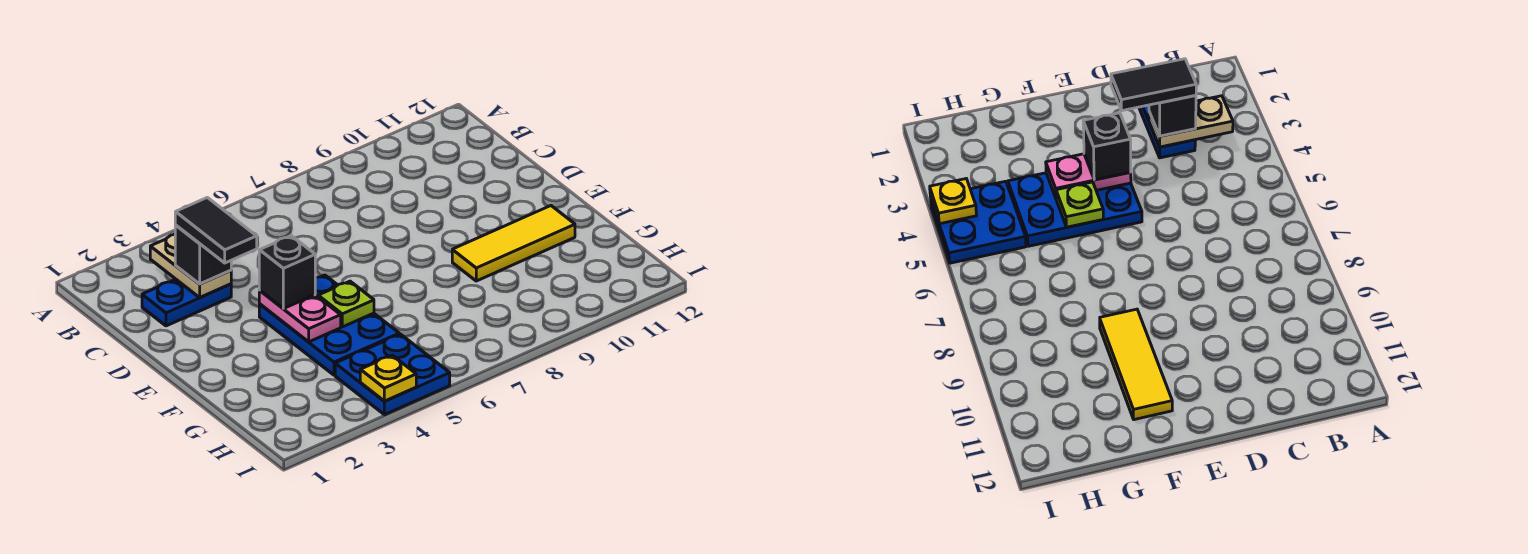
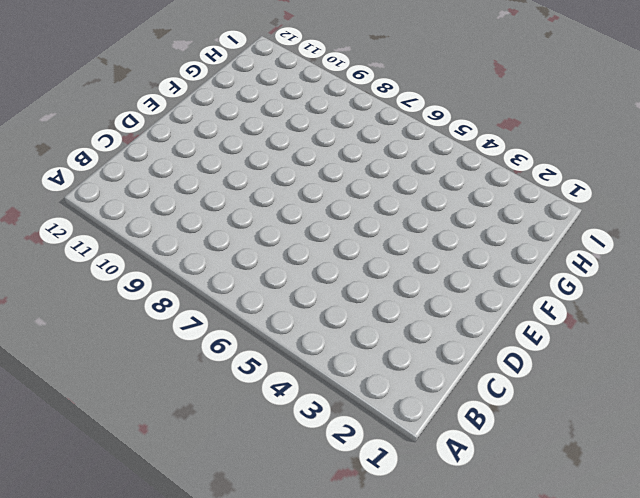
none -> blue 1x2 plate [142,279,231,326]
none -> blue 2x3 plate [259,275,399,375]

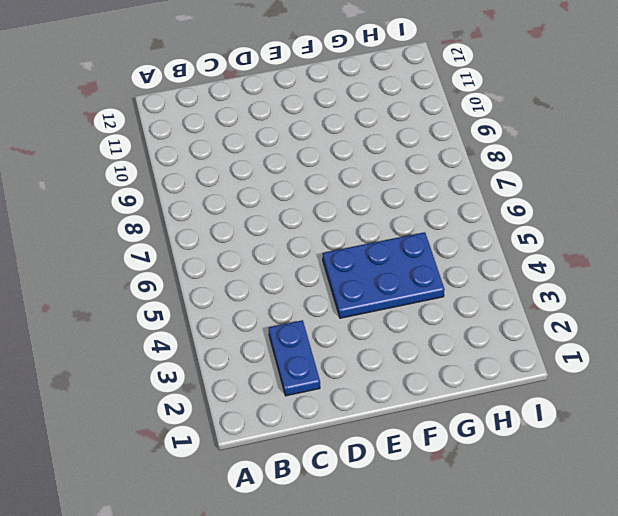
none -> yellow 1x3 tile [452,206,575,281]
none -> blue 2x2 plate [335,334,450,415]

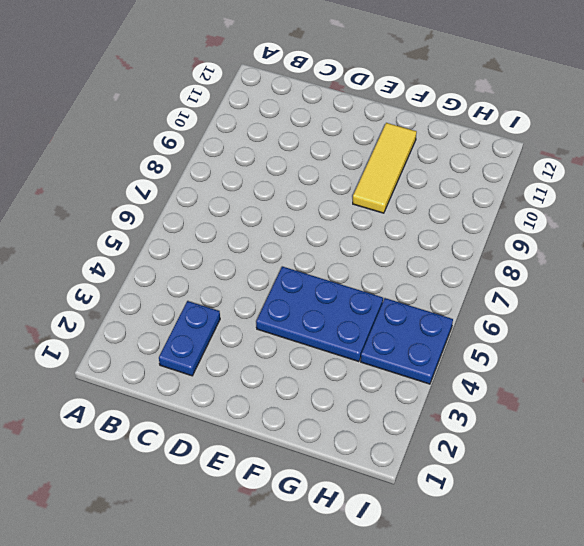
none -> tan 1x2 plate [150,234,231,297]
none -> pink 1x2 plate [259,291,341,342]

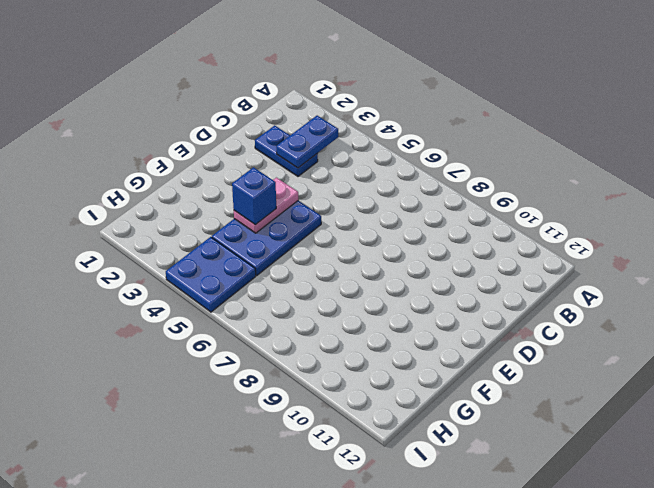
blue 1x2 plate [276,116,338,168] -> tan 1x2 plate [150,234,231,297]
blue 1x1 brick [232,167,276,225] -> none
none -> yellow 1x3 tile [452,206,575,281]
none -> lime 1x1 plate [318,281,374,327]

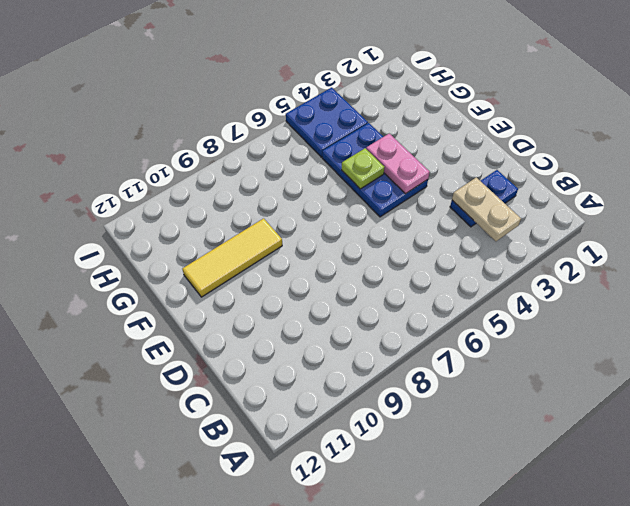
none -> yellow 1x1 plate [360,355,416,401]
none -> black 1x1 brick [175,225,231,284]

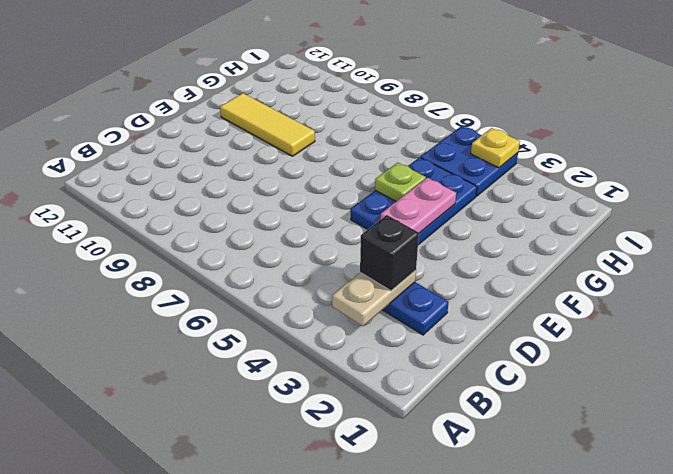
none -> black 1x1 brick [259,236,315,309]
none -> black 1x2 tile [175,197,257,263]

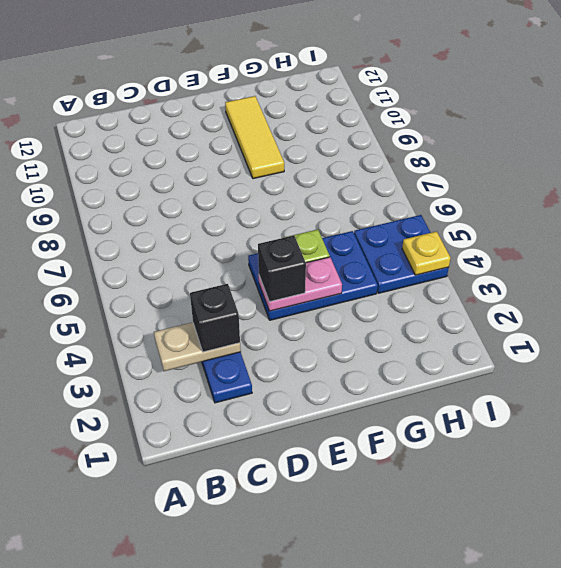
none -> black 1x2 tile [175,197,257,263]

